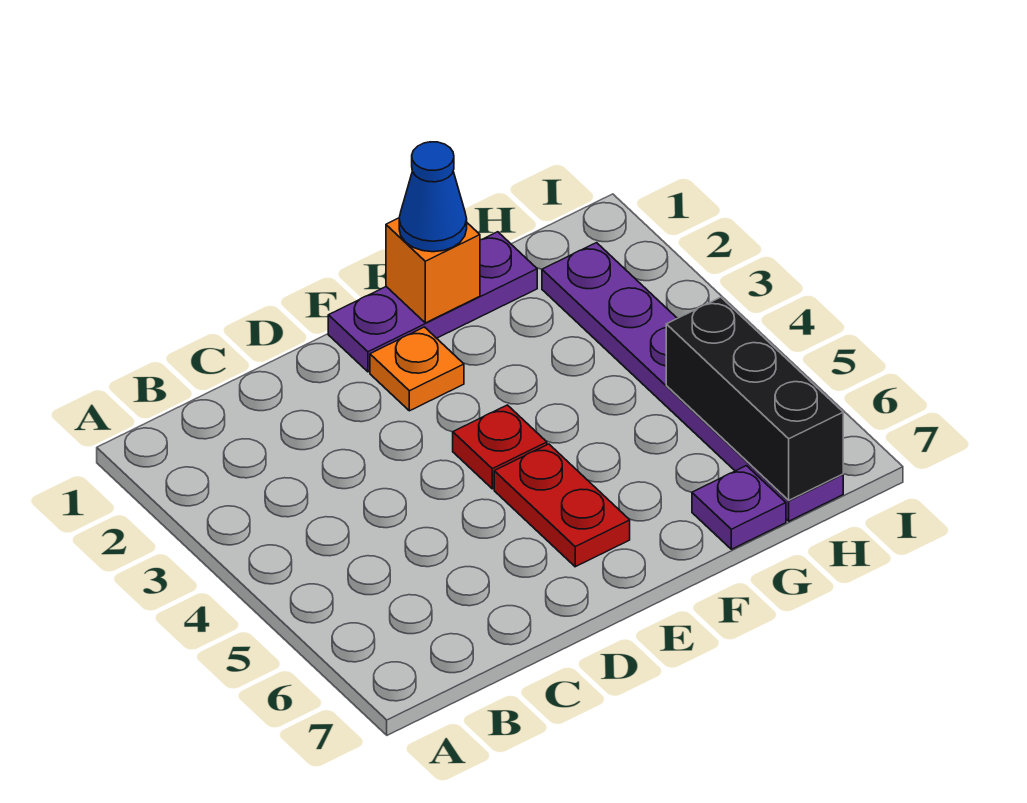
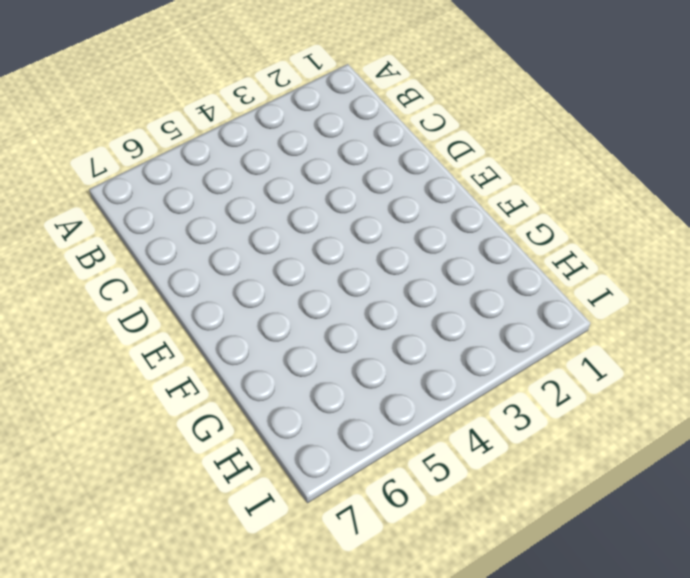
none -> purple 1x3 plate [328,232,537,372]
none -> orange 1x1 plate [370,327,464,411]

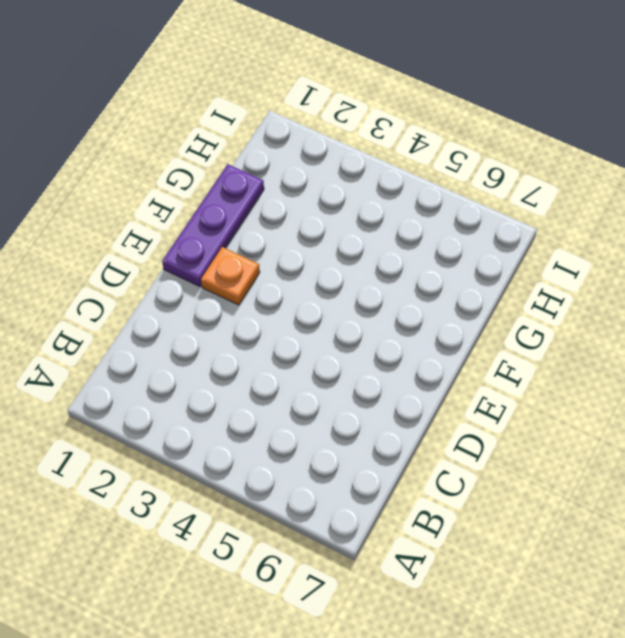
none -> red 1x1 plate [453,405,547,489]
none -> red 1x2 plate [494,444,630,567]

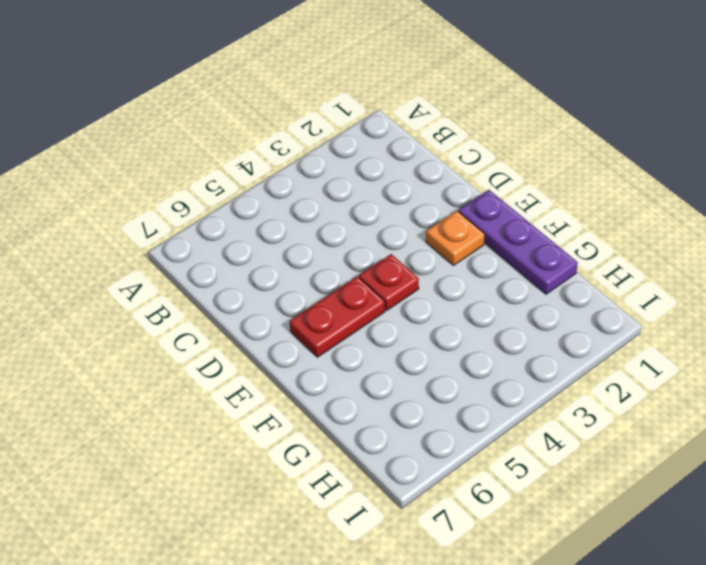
none -> purple 1x1 plate [692,466,786,549]
none -> purple 1x6 plate [542,243,843,521]

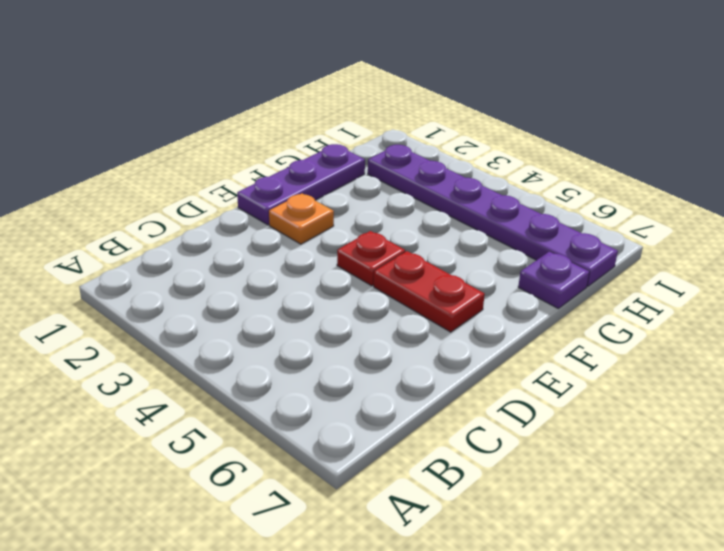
none -> orange 1x1 brick [386,218,480,323]
none -> black 1x3 brick [666,297,843,500]

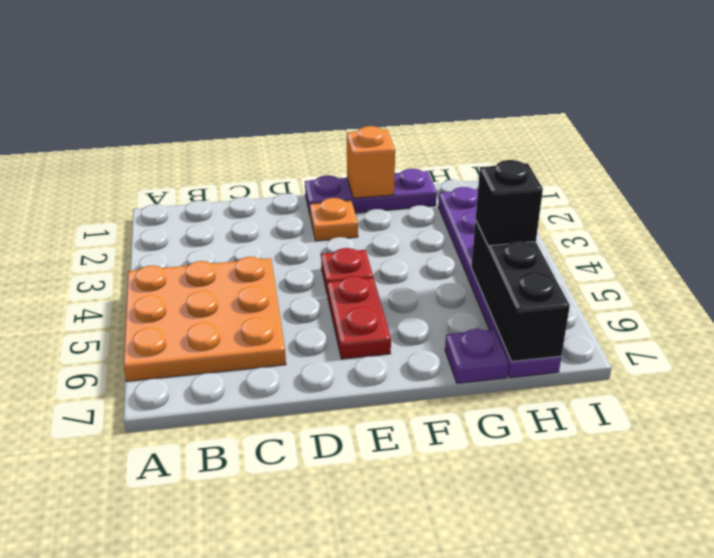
orange 3x3 plate [123,257,286,381] -> none
black 1x1 brick [476,160,543,246] -> none
none -> blue 1x1 cone [399,142,467,252]

